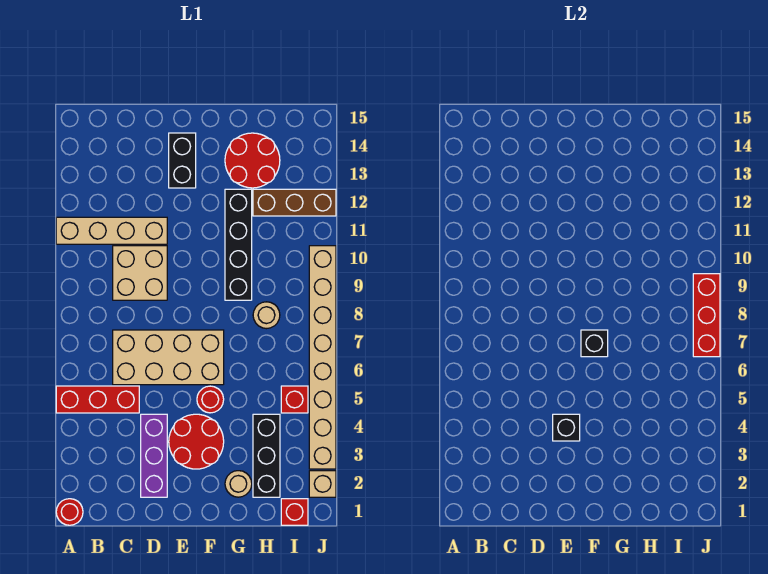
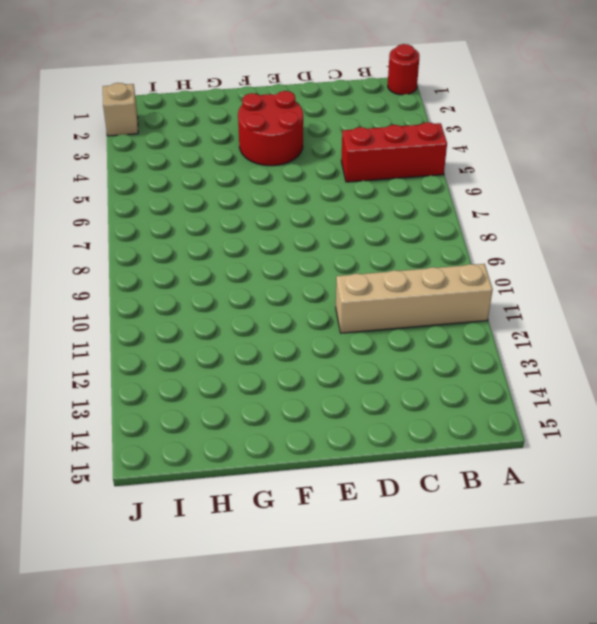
none -> tan 2x4 brick [113,330,224,385]
none -> tan 2x2 brick [113,246,167,300]
none -> purple 1x3 brick [141,414,167,497]

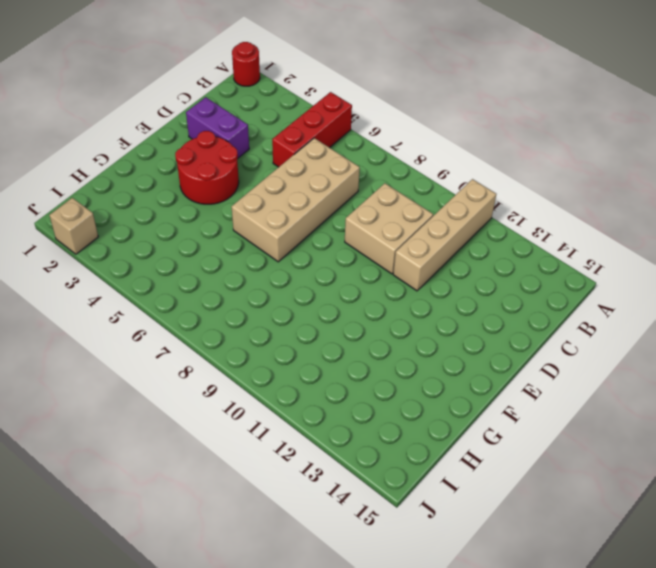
purple 1x2 brick [186,97,249,158] -> purple 1x3 brick [141,414,167,497]
none -> black 1x2 brick [169,133,196,188]
none -> red 1x1 round brick [197,386,224,413]
none -> tan 1x1 round brick [225,471,252,497]

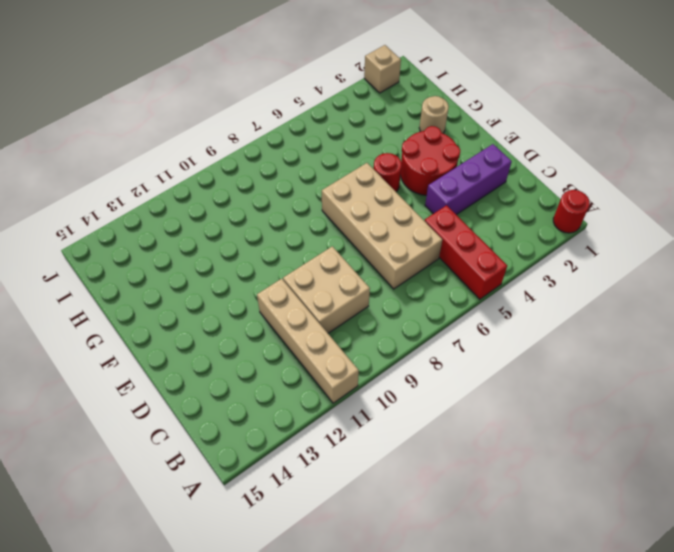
none -> black 1x2 brick [169,133,196,188]
none -> black 1x4 brick [225,189,252,300]
none -> red 2x2 round brick [225,133,280,188]

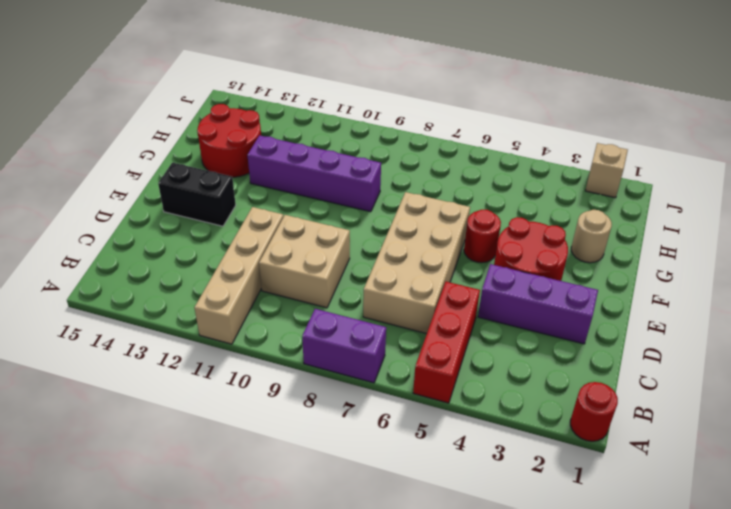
purple 1x2 brick [302,309,386,383] -> none
purple 1x4 brick [248,135,381,212] -> black 1x4 brick [225,189,252,300]
none -> black 1x3 brick [253,414,280,497]
none -> tan 1x1 round brick [253,302,280,329]
none -> brown 1x3 brick [253,189,336,216]

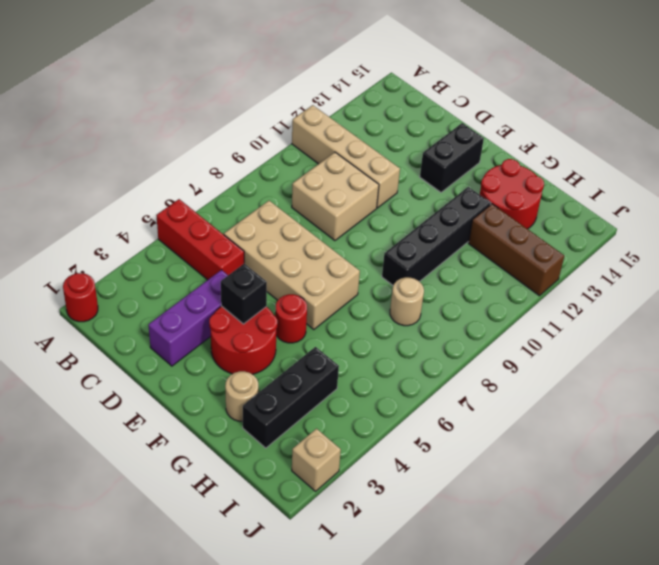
none -> red 1x1 brick [281,499,308,525]
none -> red 1x1 brick [281,386,308,413]
none -> tan 1x8 brick [309,246,336,469]

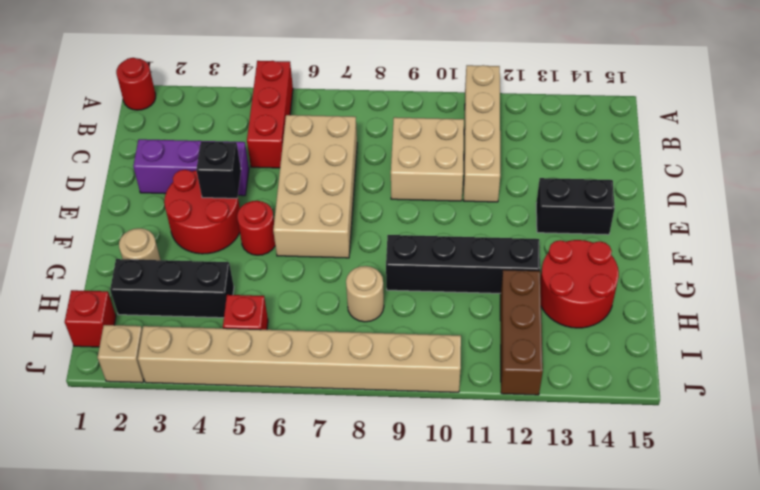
none -> black 1x1 brick [581,330,608,357]
none -> red 1x3 brick [693,274,720,357]

